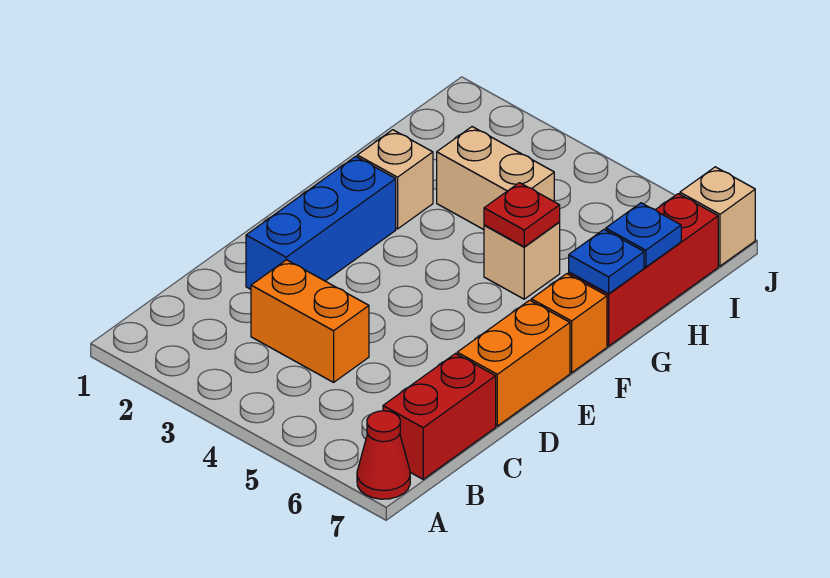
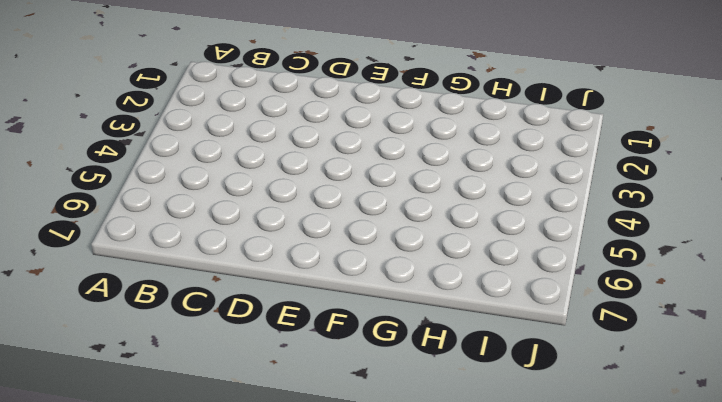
none -> red 1x1 cone [357,411,410,499]
none -> red 1x2 brick [383,354,496,479]
none -> orange 1x2 brick [251,260,369,382]

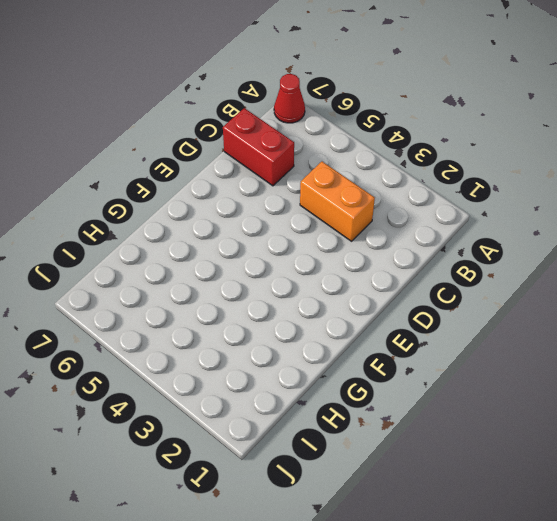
red 1x2 brick [223,108,294,186] -> red 1x2 brick turned to [383,354,496,479]
none -> blue 1x3 brick [246,156,396,289]
none -> orange 1x2 brick [457,300,570,426]
none -> orange 1x1 brick [531,274,607,373]

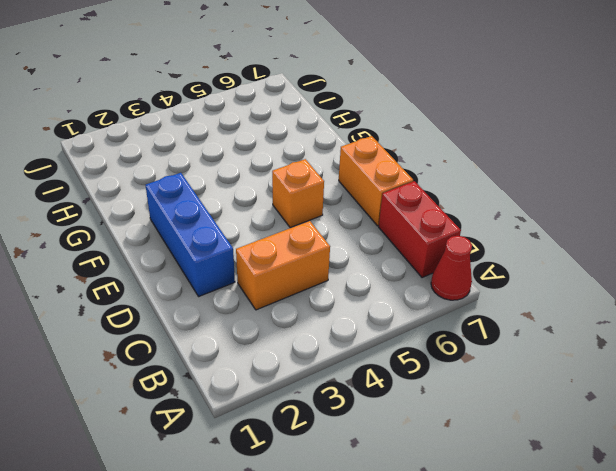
orange 1x1 brick [272,159,324,228] -> orange 1x1 brick moved to [531,274,607,373]
none -> tan 1x1 brick [357,130,433,229]
none -> tan 1x1 brick [484,223,560,299]
none -> red 1x3 brick [569,194,718,346]

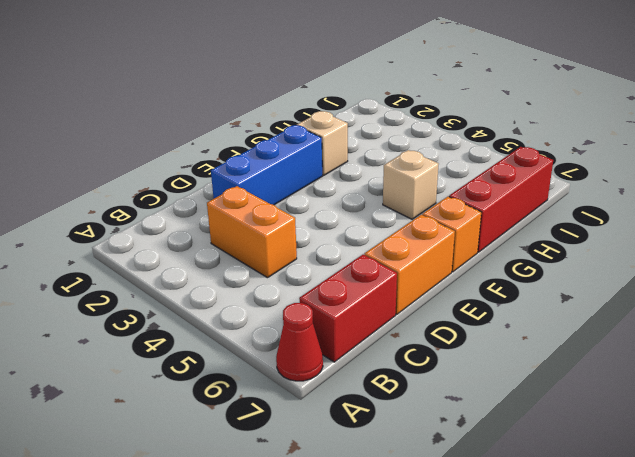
none -> tan 1x2 brick [437,127,554,230]
none -> tan 1x1 brick [680,167,755,266]
none -> red 1x1 plate [484,183,560,247]

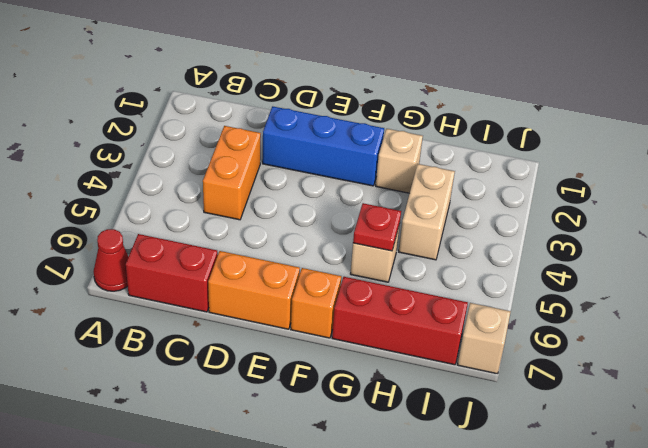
none -> blue 1x1 plate [569,230,644,294]
none -> blue 1x1 plate [606,203,681,267]

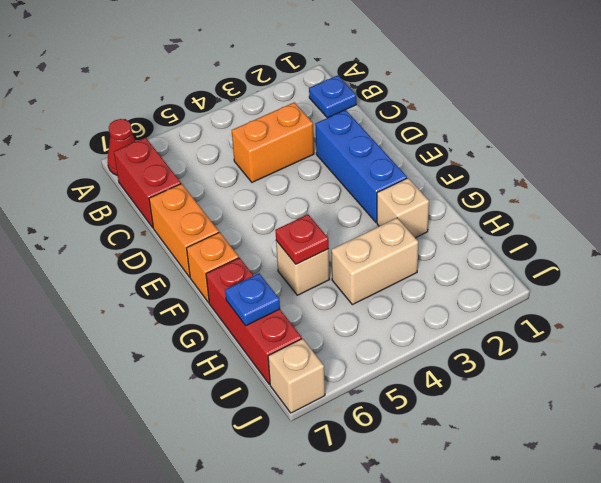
blue 1x1 plate [309,75,356,118] -> blue 1x1 plate moved to [569,230,644,294]

